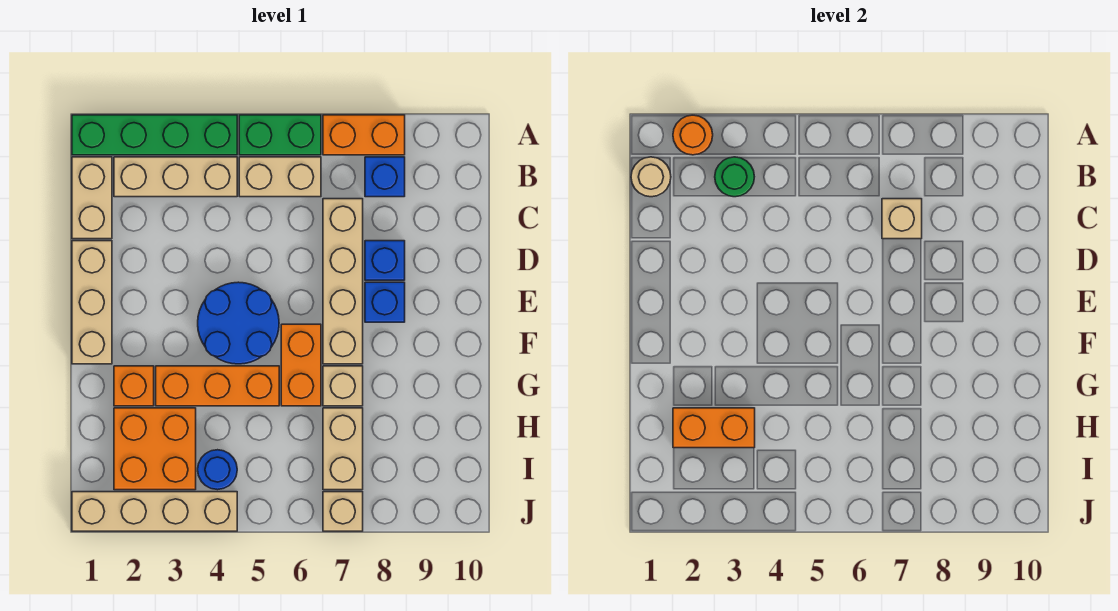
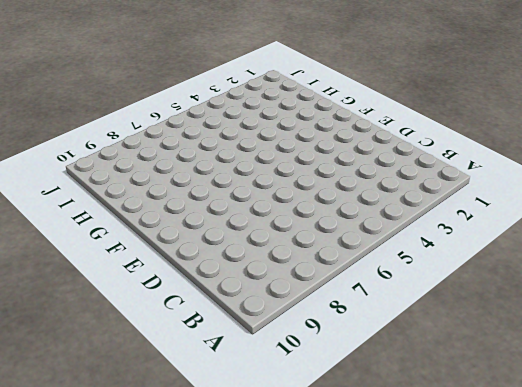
none -> green 1x4 brick [72,115,237,155]
none -> green 1x2 brick [239,115,321,155]
none -> orange 1x2 brick [323,115,405,155]

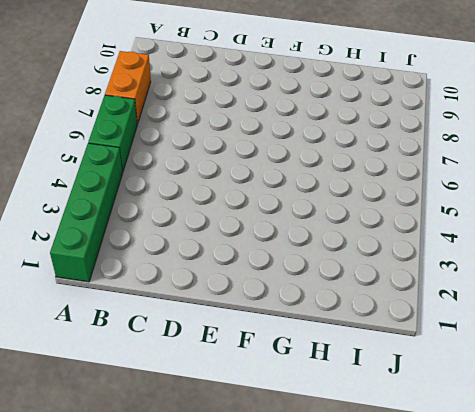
none -> tan 1x2 brick [72,157,112,239]
none -> tan 1x3 brick [114,157,237,197]
none -> tan 1x2 brick [239,157,321,197]

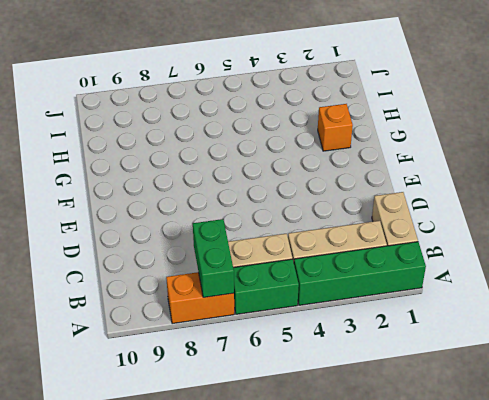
green 1x2 brick [193,219,234,297] -> none
none -> blue 1x1 brick [365,157,405,197]
none -> tan 1x4 brick [323,199,363,364]
none -> tan 1x3 brick [72,241,112,364]

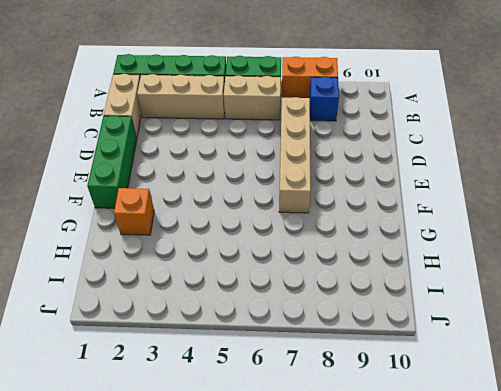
green 1x3 brick [87,116,137,208] -> tan 1x3 brick [72,241,112,364]
none -> blue 1x1 brick [365,241,405,280]
none -> blue 2x2 round brick [198,282,279,364]
none -> blue 1x1 brick [365,282,405,322]

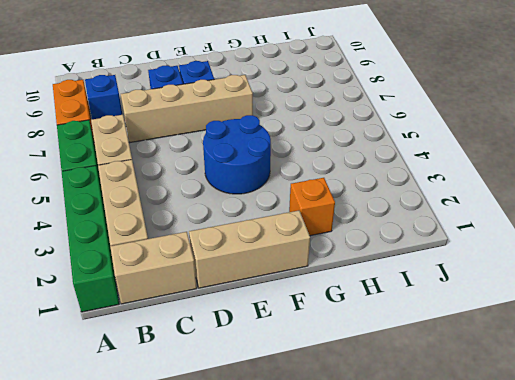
none -> orange 1x2 brick [281,324,321,406]
none -> orange 1x3 brick [156,366,279,406]
none -> tan 1x1 brick [323,366,363,406]

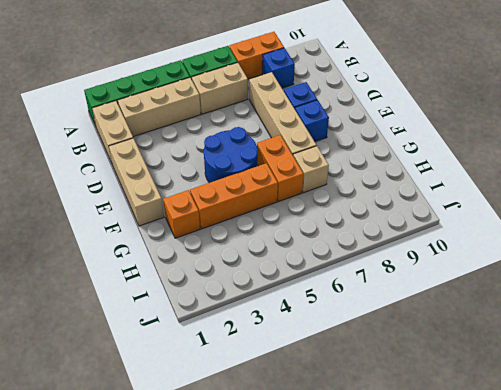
none -> orange 2x2 brick [114,408,196,490]
none -> tan 1x2 brick [323,408,363,490]
none -> blue 1x1 round brick [198,450,237,490]

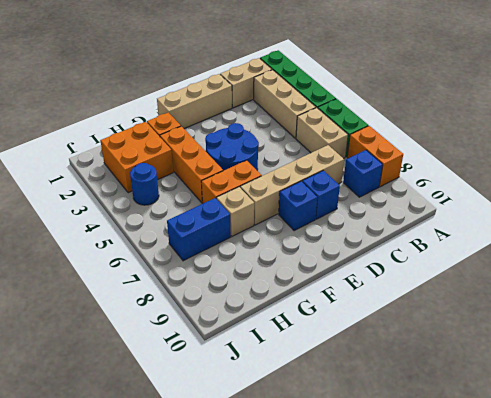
blue 1x2 brick [167,198,231,261] -> tan 1x2 brick [323,408,363,490]
none -> tan 1x4 brick [72,492,237,531]
none -> tan 1x1 brick [323,492,363,531]
none -> orange 1x1 round brick [673,115,713,155]

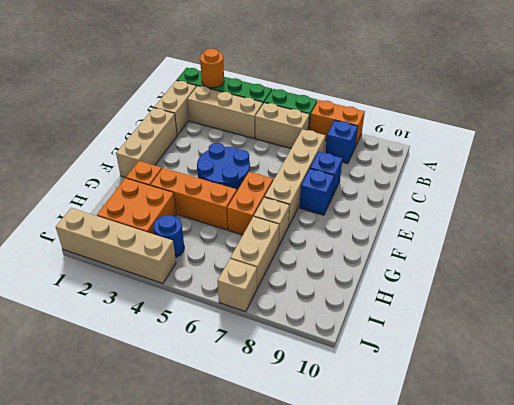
none -> tan 1x1 round brick [631,157,671,197]
none -> green 1x1 round brick [715,157,754,197]
none -> tan 1x1 brick [882,199,922,239]

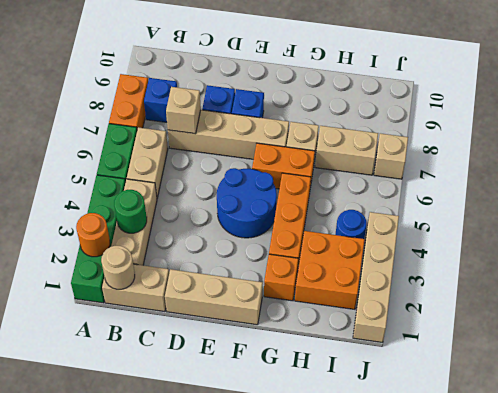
none -> orange 1x2 brick [673,408,755,448]

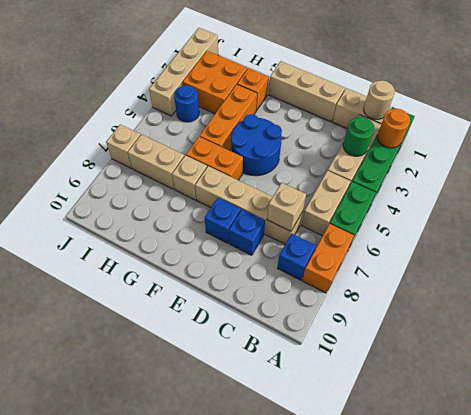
none -> orange 1x2 brick [673,408,755,448]

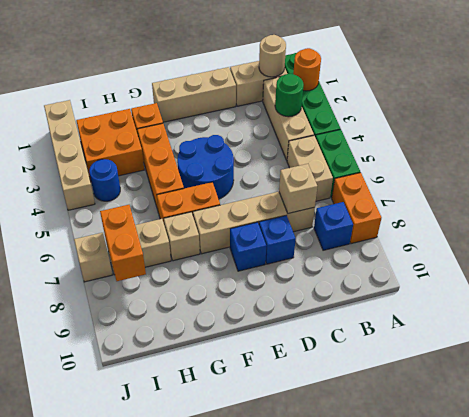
orange 1x2 brick [100,205,146,281] -> orange 1x2 brick moved to [673,408,755,448]

